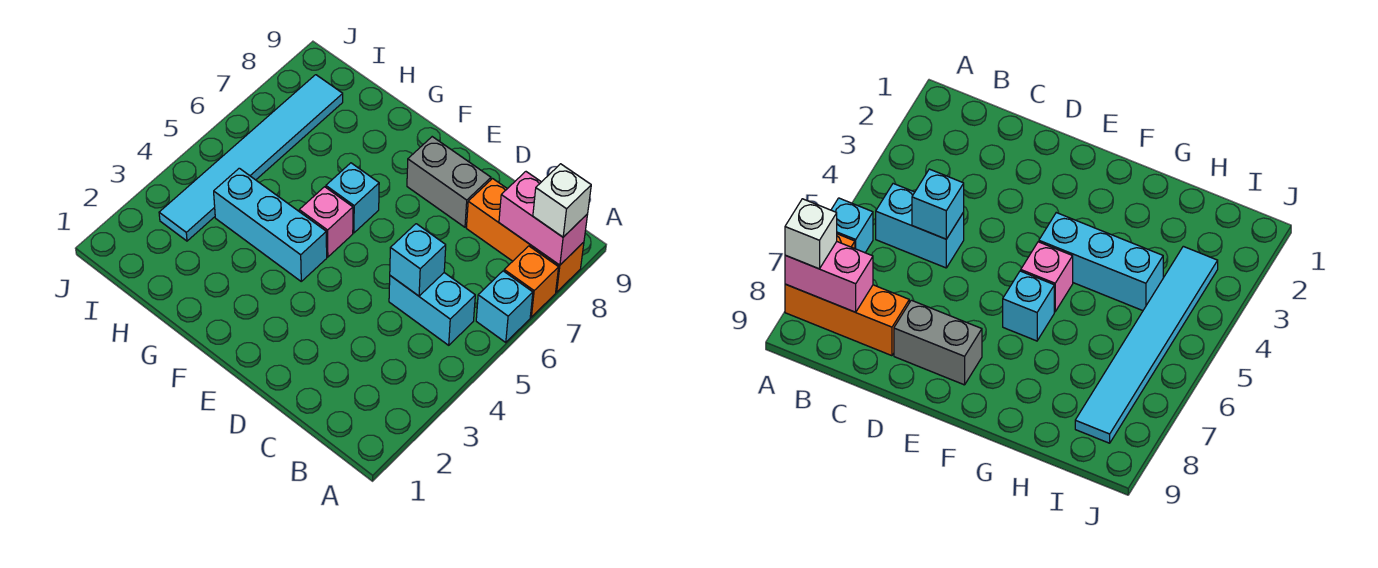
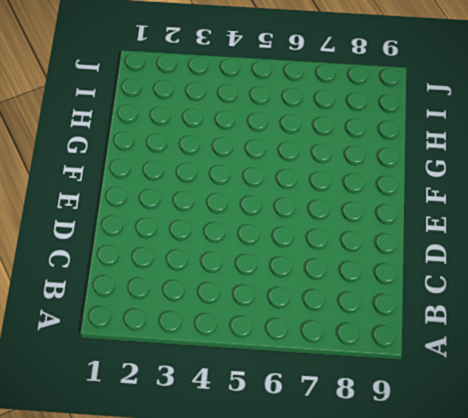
none -> cyan 1x1 brick [476,271,533,342]
none -> orange 1x1 brick [504,246,559,317]
none -> orange 1x3 brick [466,179,584,292]

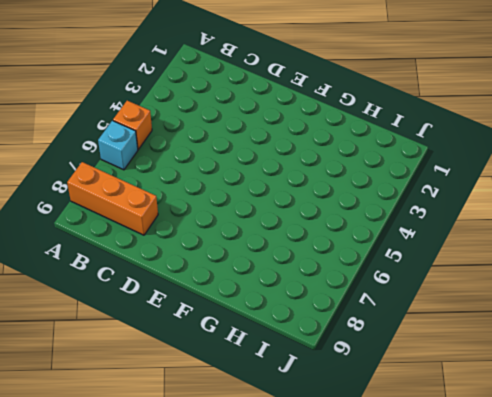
orange 1x1 brick [113,101,152,149] -> orange 1x1 brick moved to [504,246,559,317]
none -> cyan 1x2 brick [389,273,475,345]
none -> grey 1x2 brick [407,137,491,227]
none -> cyan 1x3 brick [214,168,327,281]

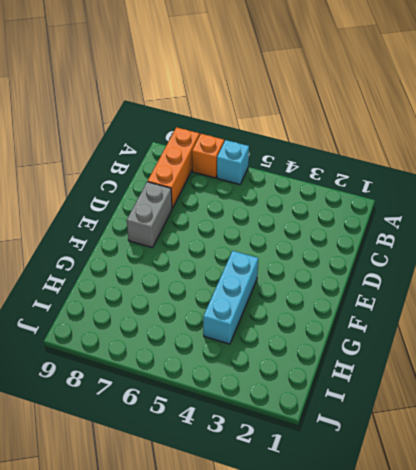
none -> cyan 1x2 brick [389,273,475,345]
none -> pink 1x1 brick [299,187,353,257]
none -> cyan 1x1 brick [326,163,379,233]

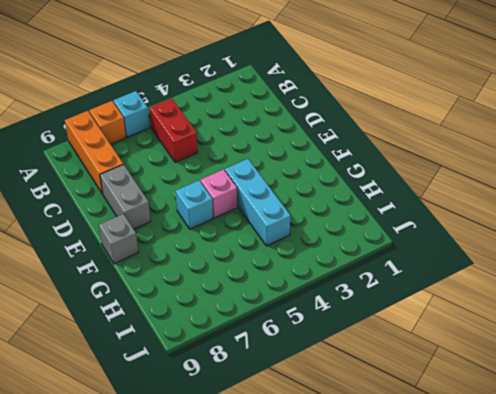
red 1x2 brick [149,98,198,162] -> cyan 1x2 brick [389,273,475,345]
grey 1x1 brick [99,214,138,264] -> none
none -> cyan 1x6 tile [159,75,343,241]
none -> pink 1x2 brick [499,172,588,265]
none -> cyan 1x1 brick [390,224,446,296]

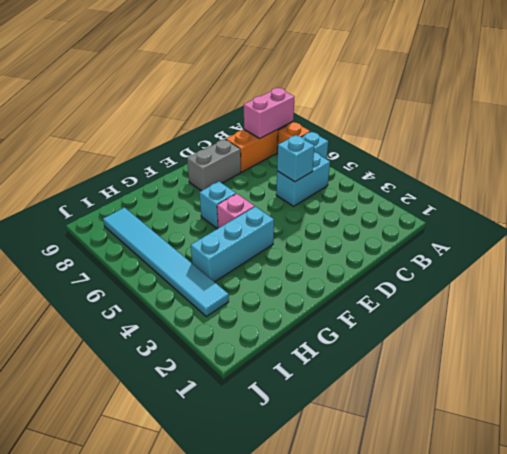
none -> white 1x1 brick [533,164,591,237]

